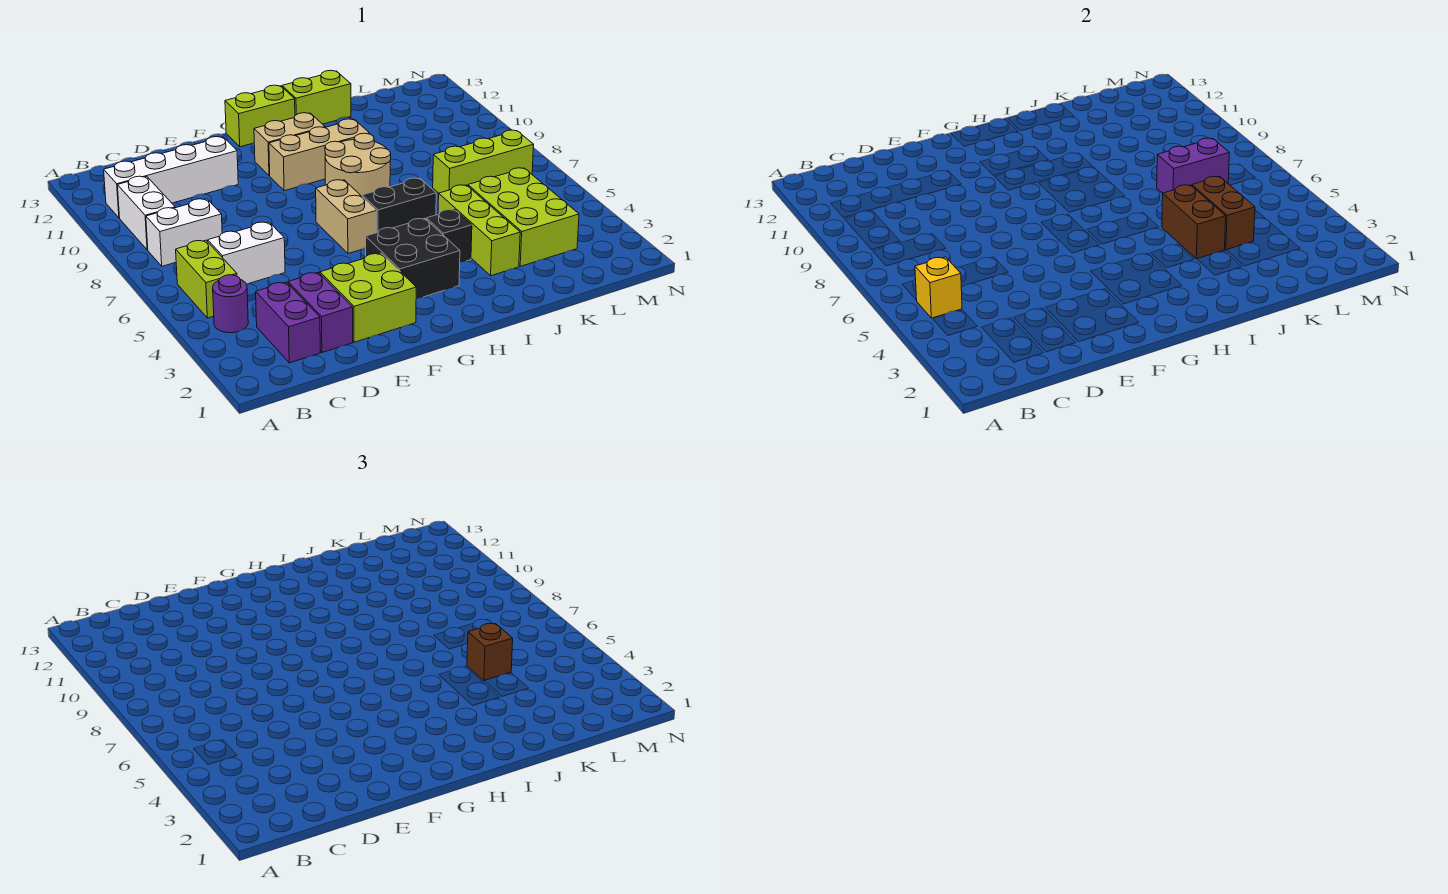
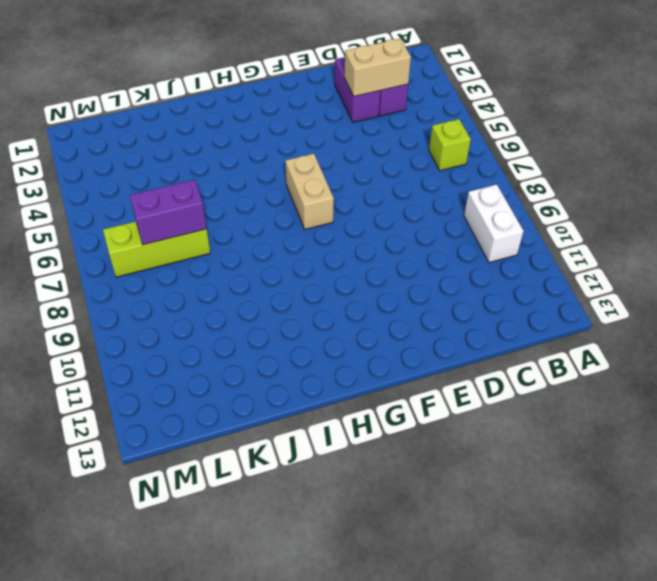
lime 1x1 brick [429,119,471,171] -> lime 1x2 brick [176,240,237,318]
tan 1x2 brick [344,38,411,96] -> tan 1x2 brick moved to [254,113,325,176]
none -> purple 1x1 round brick [213,275,248,333]
none -> white 1x2 brick [146,199,222,266]
none -> white 1x4 brick [104,137,238,218]

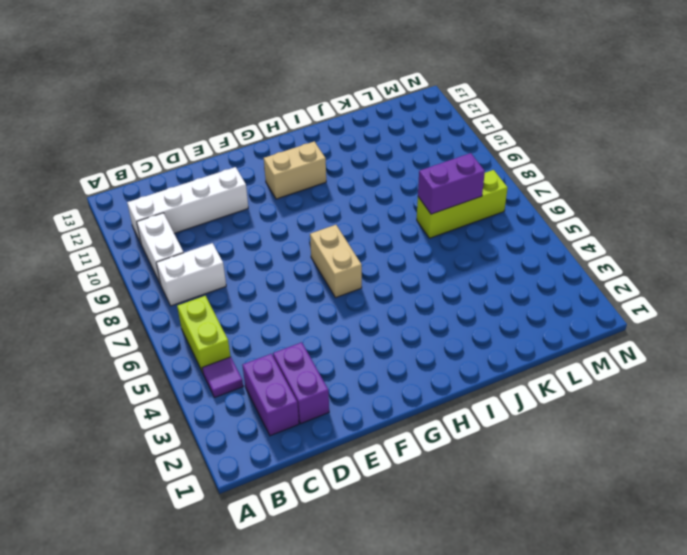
purple 1x1 tile [202,357,243,398] -> purple 1x1 round brick [213,275,248,333]
none -> white 1x2 brick [208,222,285,284]
none -> lime 2x2 brick [320,253,416,342]
none -> black 2x2 brick [366,218,460,299]

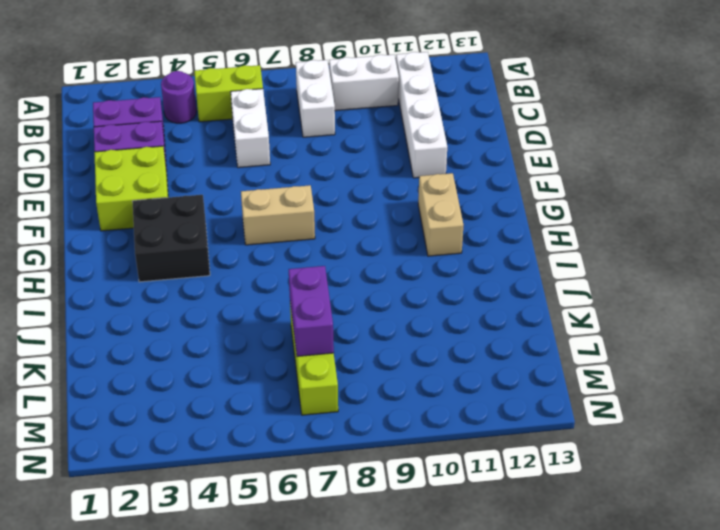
none -> tan 1x3 brick [269,119,370,191]
none -> lime 1x2 brick [225,85,295,147]
none -> black 1x2 brick [362,178,436,233]

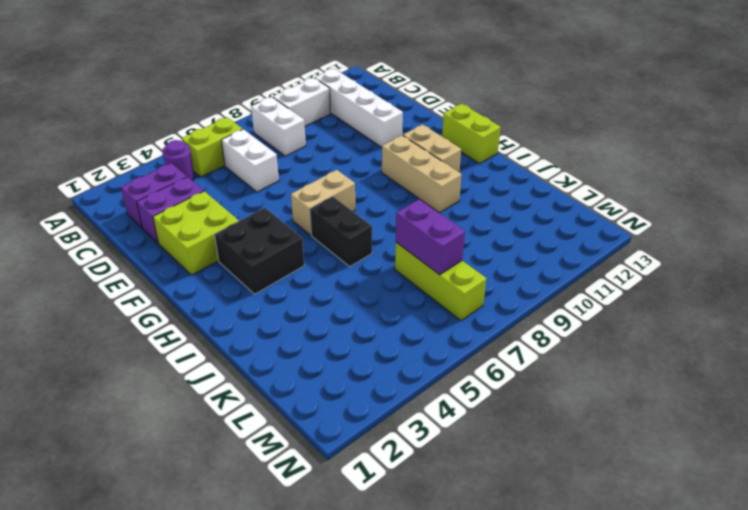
none -> tan 2x2 round brick [325,133,391,196]
none -> black 1x1 brick [426,210,472,262]
none -> lime 1x2 brick [282,70,351,124]

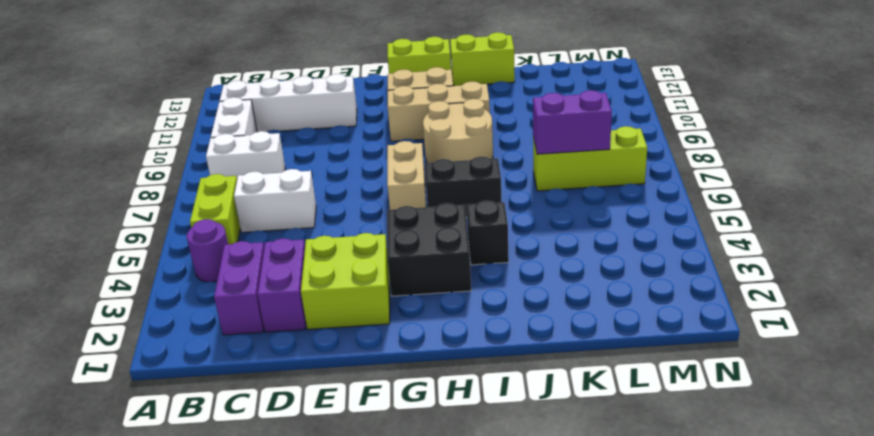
none -> lime 1x3 brick [438,185,520,276]
none -> lime 2x3 brick [468,168,579,266]
none -> yellow 1x1 brick [915,257,962,318]

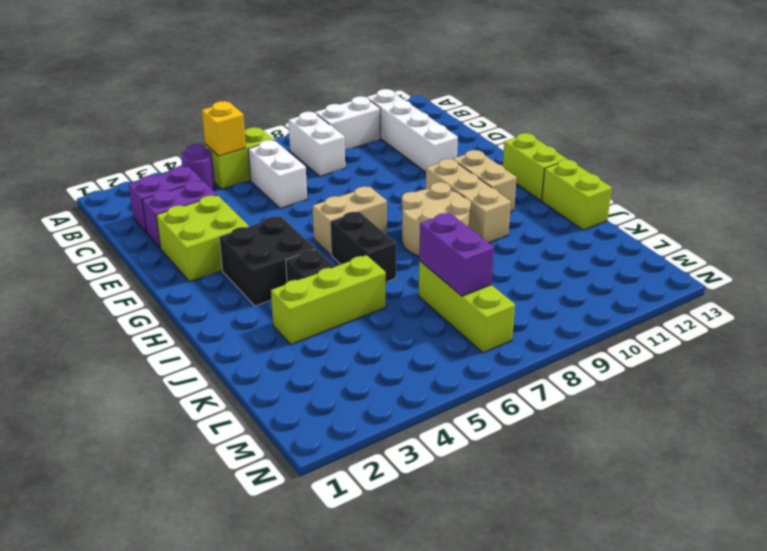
none -> lime 2x3 brick [468,168,579,266]
none -> brown 1x2 brick [1162,185,1226,259]
none -> brown 1x2 brick [1192,176,1255,250]

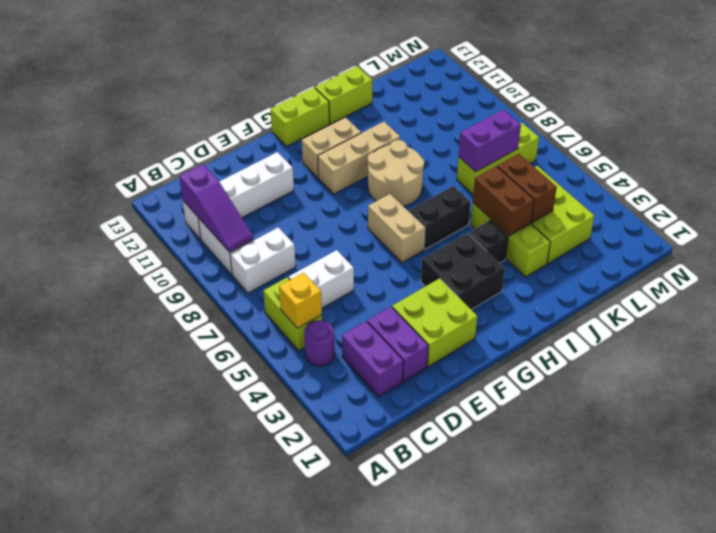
purple 1x3 slope [179,164,253,252] -> none
none -> brown 1x1 brick [467,623,513,681]

